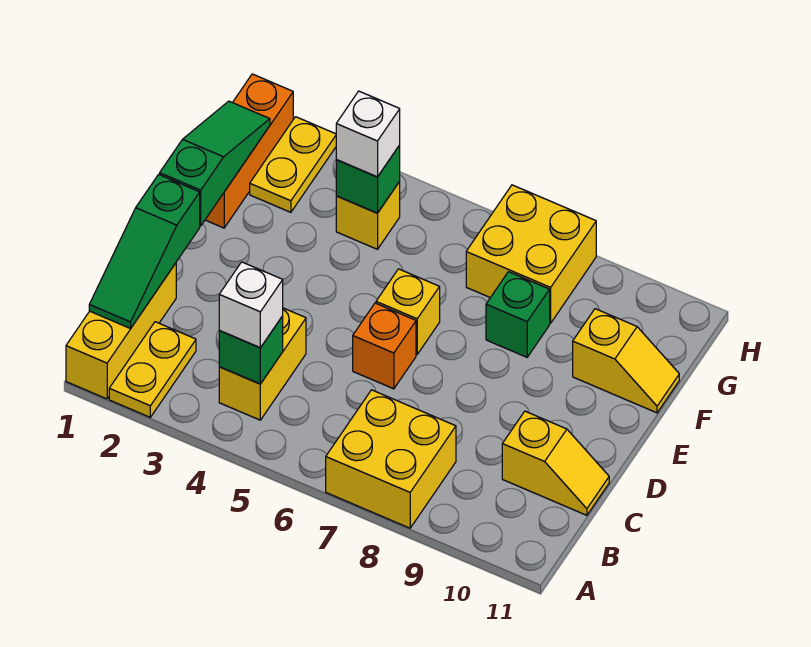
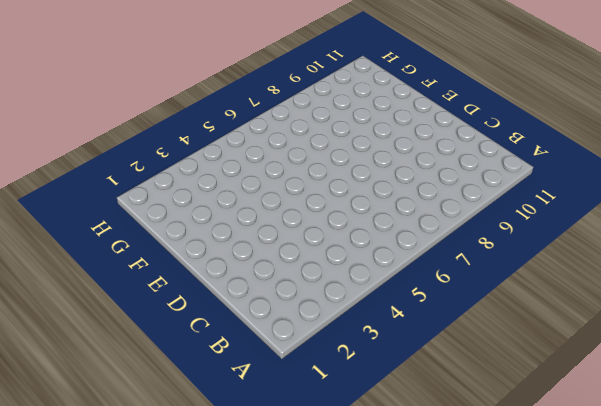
none -> yellow 1x3 brick [66,263,176,399]
none -> yellow 1x2 plate [109,322,196,417]
none -> yellow 2x2 brick [326,390,456,528]

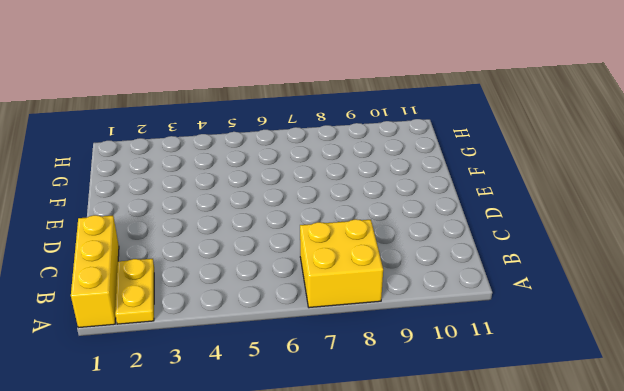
none -> yellow 1x2 brick [219,308,306,420]
none -> yellow 1x2 slope [502,411,609,515]
none -> orange 1x1 brick [353,303,416,389]

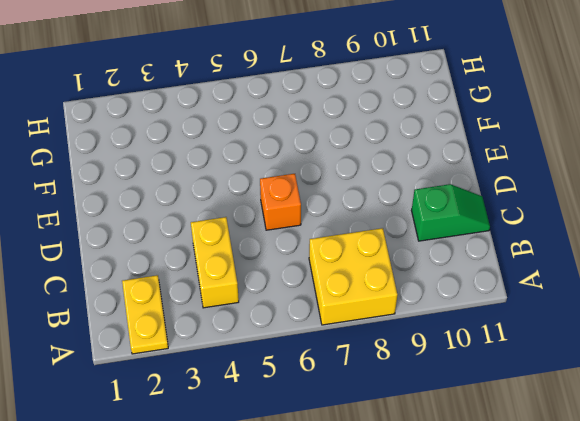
green 1x2 slope [412,184,490,241] -> yellow 1x2 slope [502,411,609,515]
none -> yellow 1x3 brick [66,263,176,399]
none -> yellow 1x1 brick [376,269,440,354]
none -> orange 1x3 brick [205,74,293,228]

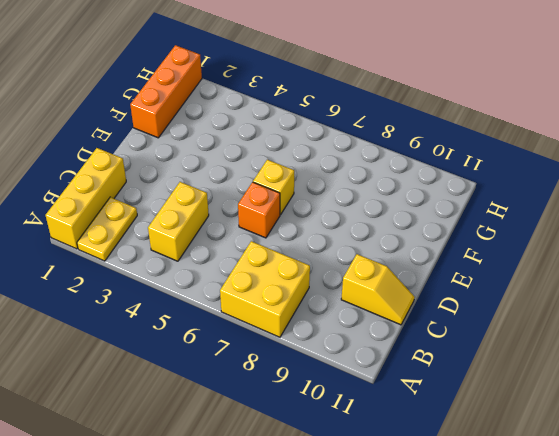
none -> green 1x1 brick [486,272,550,357]
none -> yellow 1x2 slope [573,309,679,413]
none -> yellow 1x2 plate [250,117,336,212]

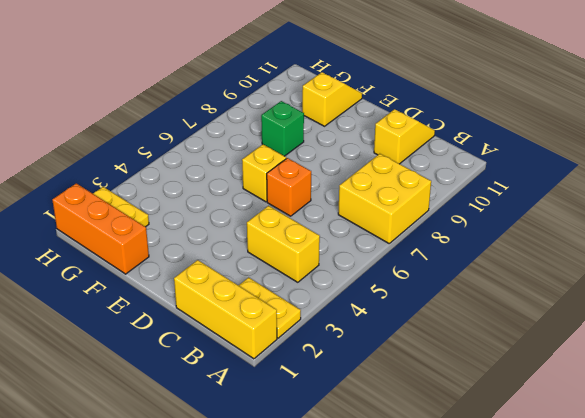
none -> yellow 1x1 brick [336,182,400,249]
none -> yellow 2x2 brick [466,185,596,323]
none -> green 1x3 slope [89,174,200,329]

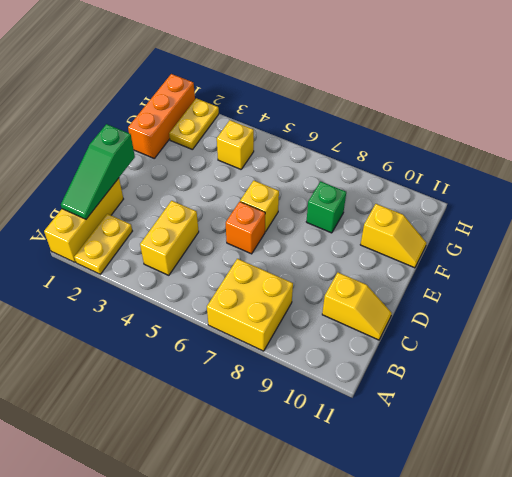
none -> yellow 2x2 brick [466,185,596,323]
none -> green 1x1 brick [219,316,283,384]
none -> green 1x3 slope [160,101,270,226]

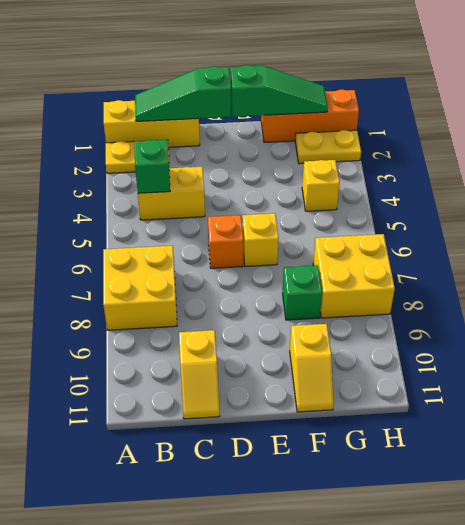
none -> green 1x1 brick [336,145,400,213]
none -> white 1x1 brick [219,262,283,348]
none -> white 1x1 brick [336,91,400,177]

